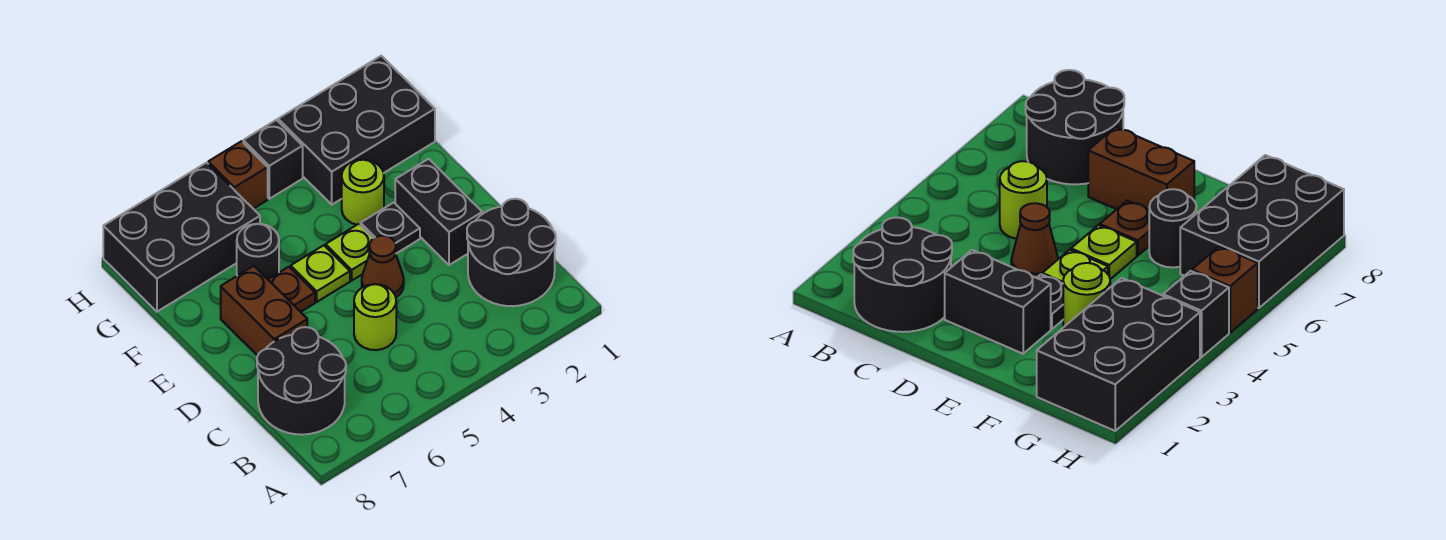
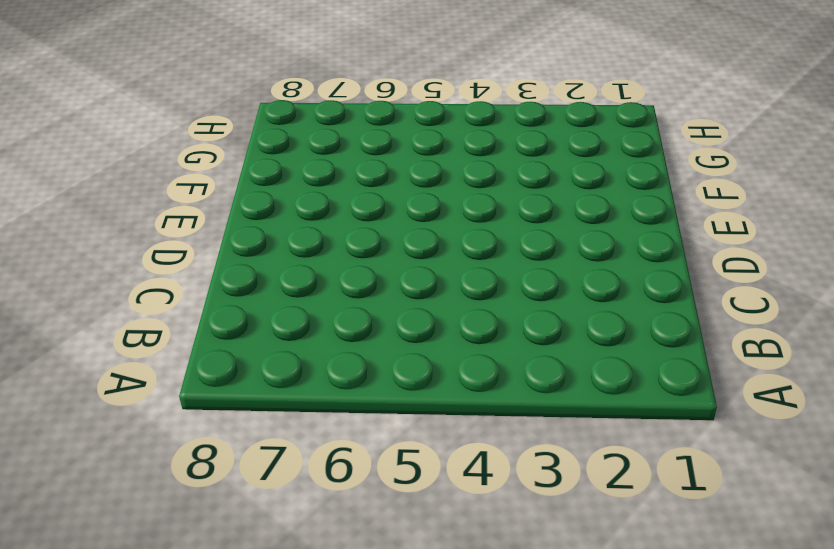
none -> black 2x2 round brick [467,199,556,306]
none -> black 2x2 round brick [257,327,346,435]
none -> lime 1x1 round brick [354,284,396,350]

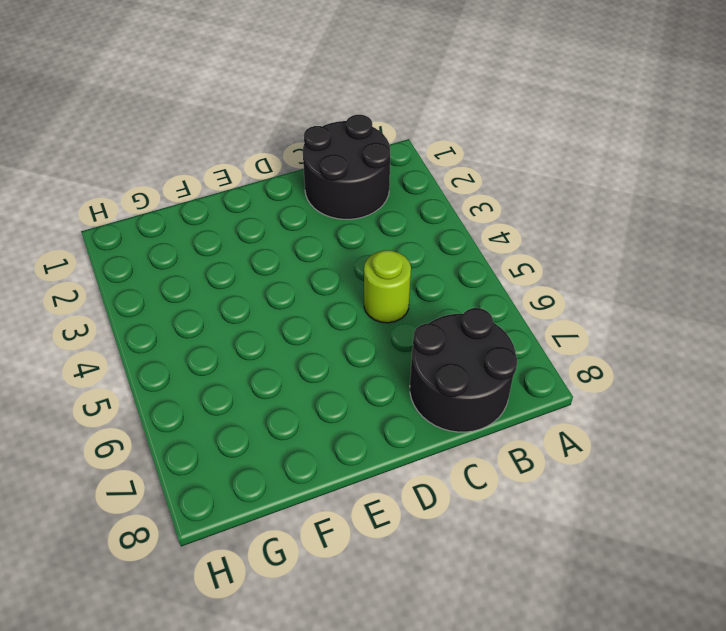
none -> black 1x2 brick [395,159,482,265]
none -> brown 1x1 cone [362,236,404,297]
none -> brown 1x2 brick [221,266,307,356]

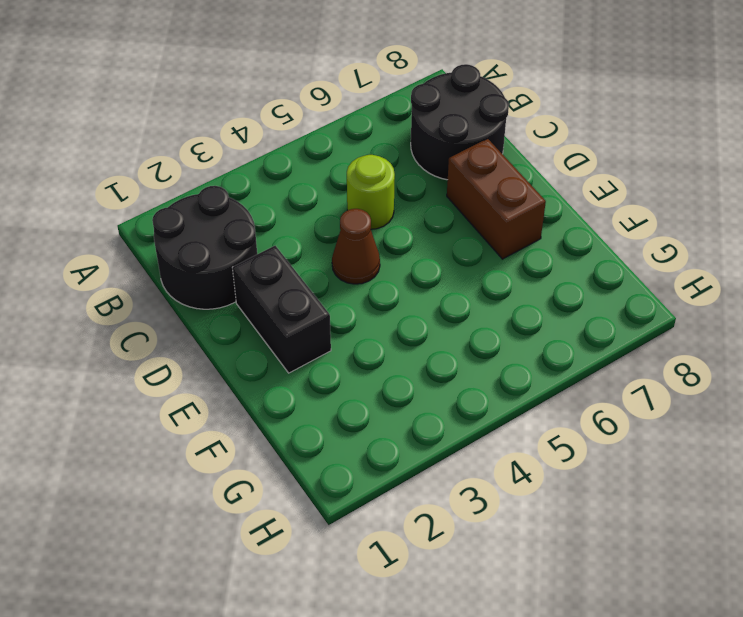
none -> black 1x1 plate [360,203,420,253]
none -> lime 1x1 plate [326,224,374,280]
none -> lime 1x1 plate [291,245,350,302]

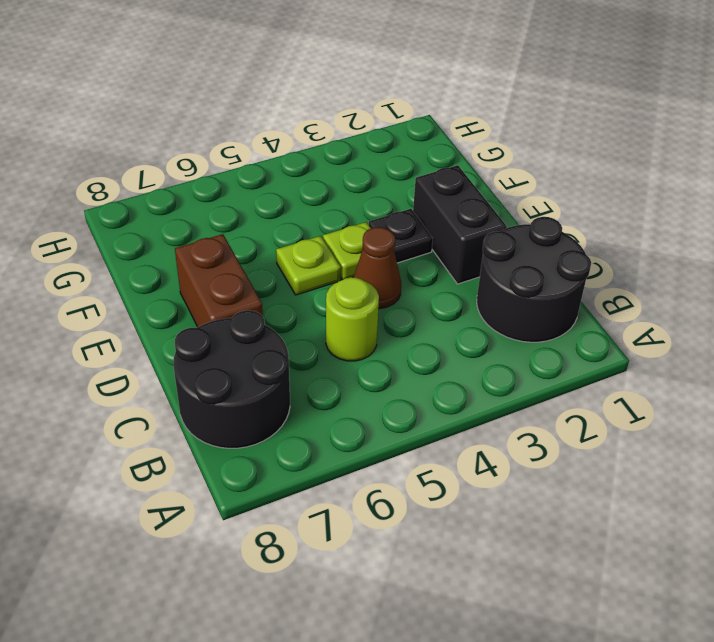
none -> brown 1x1 plate [268,267,315,312]
none -> lime 1x1 round brick [342,160,384,225]
none -> black 1x1 round brick [237,224,279,279]

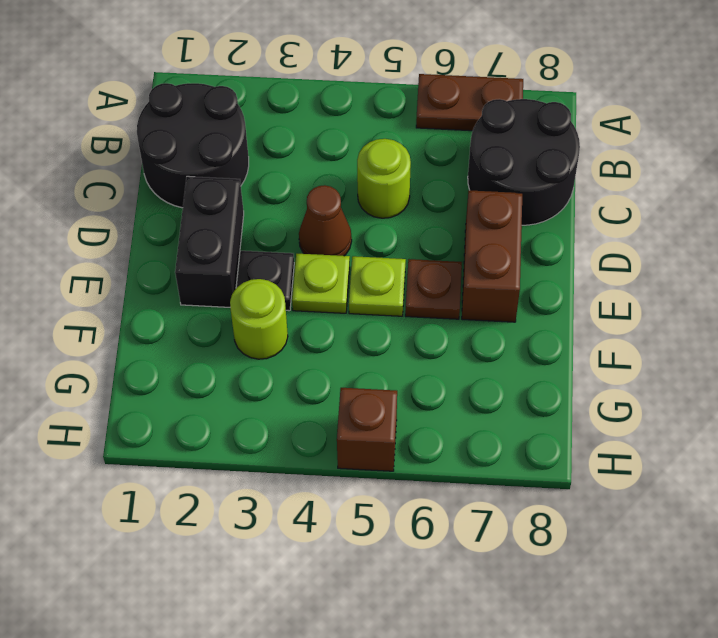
brown 1x2 plate [416,74,523,131] -> none
none -> black 1x1 round brick [237,224,279,279]
none -> black 2x3 brick [278,56,435,205]
none -> black 2x3 brick [103,163,260,312]

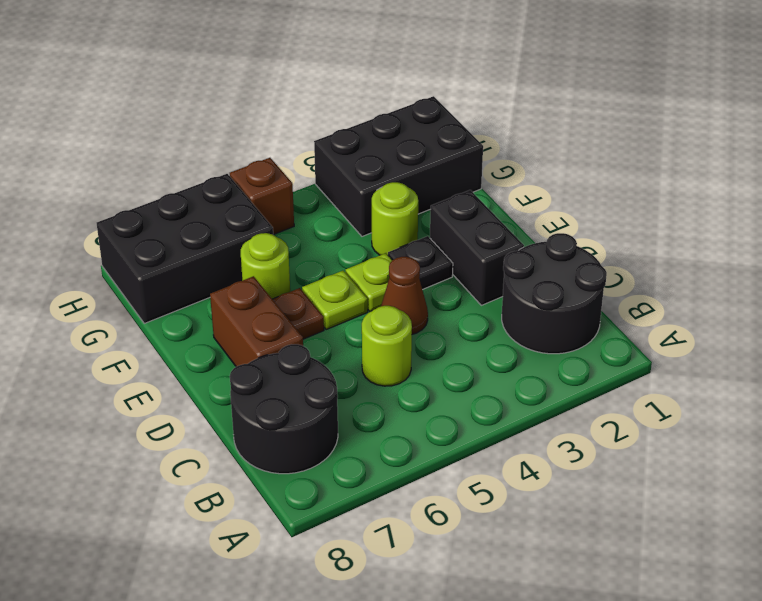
lime 1x1 round brick [241,233,290,299] -> black 1x1 round brick [237,224,279,279]
none -> black 1x1 brick [243,120,303,199]

